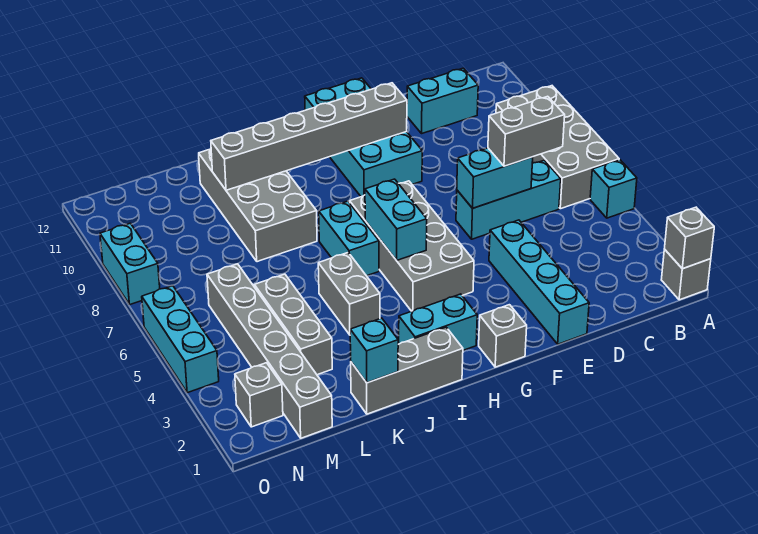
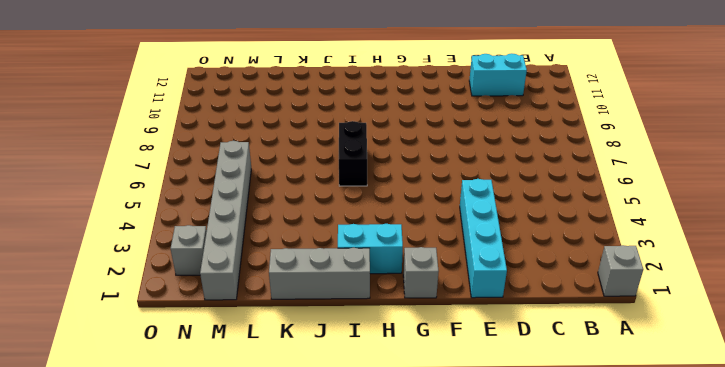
black 1x2 brick [339,121,367,186] -> cyan 1x2 brick [319,201,379,276]
none -> cyan 1x1 brick [590,160,637,218]
none -> grey 2x4 brick [496,86,619,209]
none -> cyan 1x3 brick [456,160,561,239]

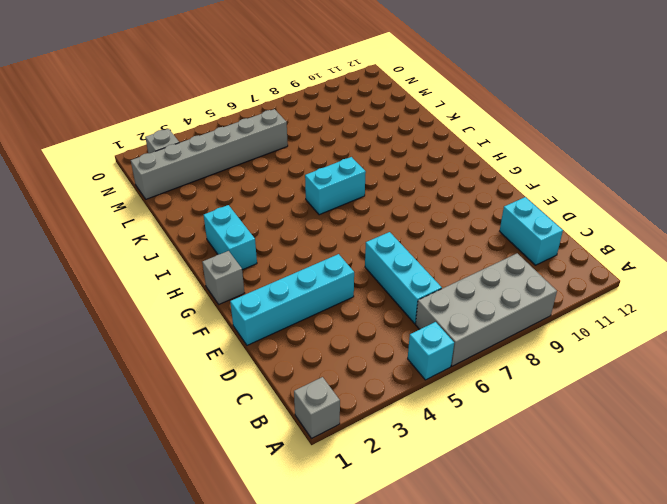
none -> cyan 2x4 brick [305,78,422,197]
none -> grey 2x4 brick [350,181,474,311]
none -> grey 1x3 brick [351,327,463,414]

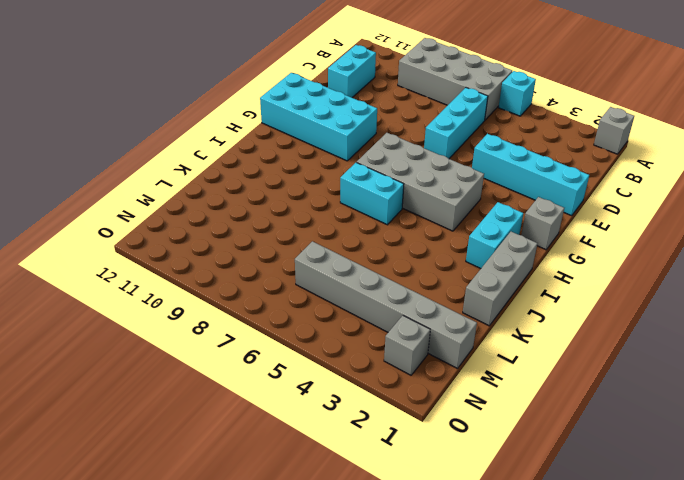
none -> grey 1x2 brick [318,253,380,335]
none -> grey 2x4 brick [199,149,317,262]
none -> grey 1x3 brick [254,274,332,375]

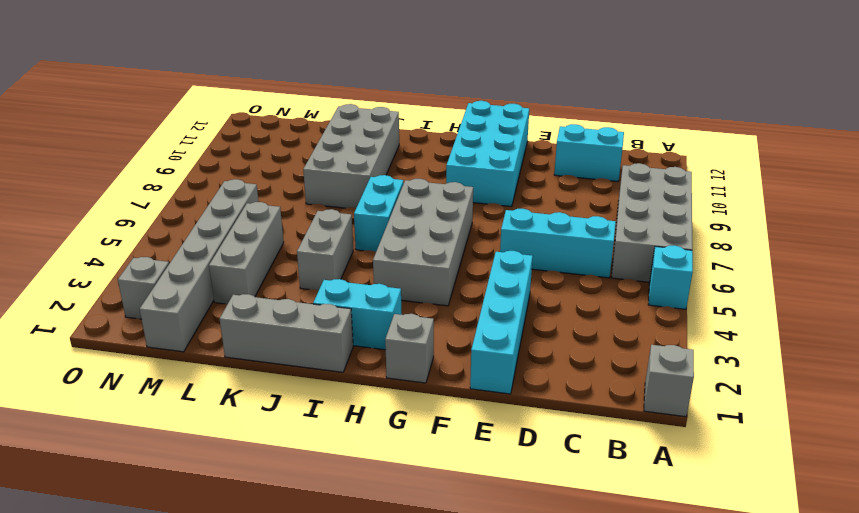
none -> cyan 1x3 brick [142,286,219,393]
none -> cyan 1x2 brick [100,223,160,304]
none -> grey 1x1 brick [664,207,714,269]

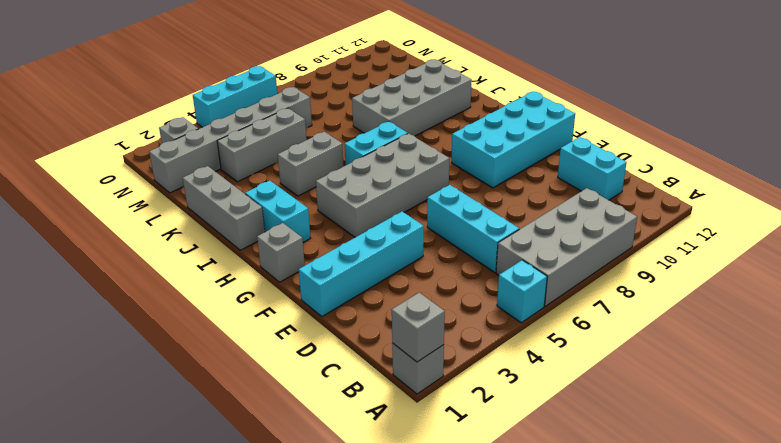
none -> cyan 1x2 brick [100,223,160,304]
none -> cyan 1x2 brick [457,148,533,208]
none -> grey 1x6 brick [211,83,407,190]

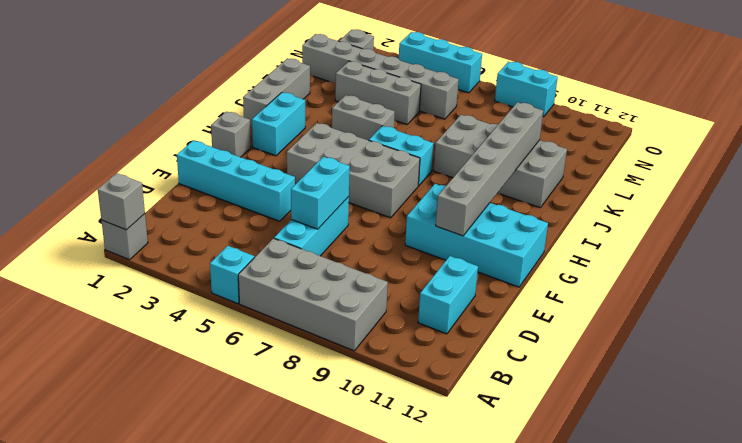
none -> cyan 1x2 brick [365,179,427,260]
none -> cyan 1x1 brick [350,318,398,383]
none -> grey 1x2 brick [488,96,565,166]

